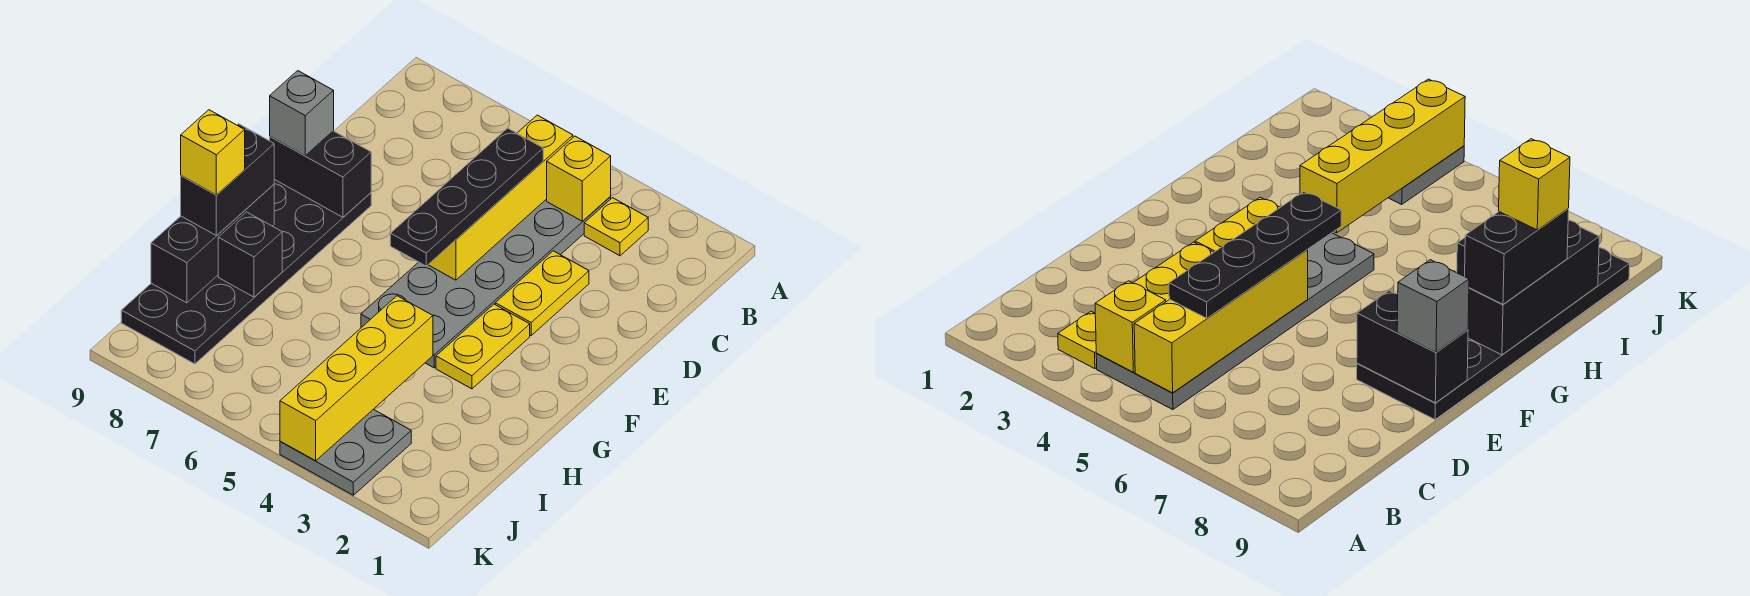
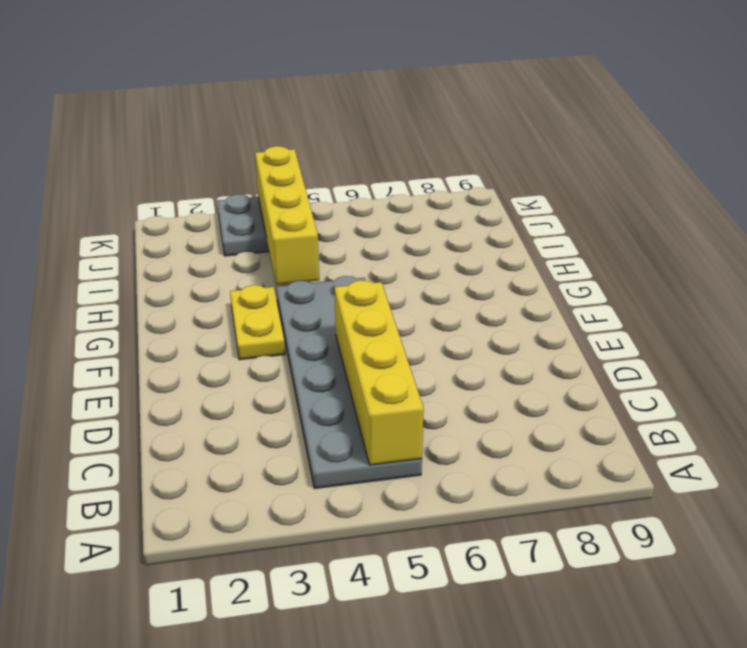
none -> yellow 1x1 plate [584,198,648,256]
none -> yellow 1x2 plate [495,251,589,335]
none -> black 2x6 plate [121,179,371,364]

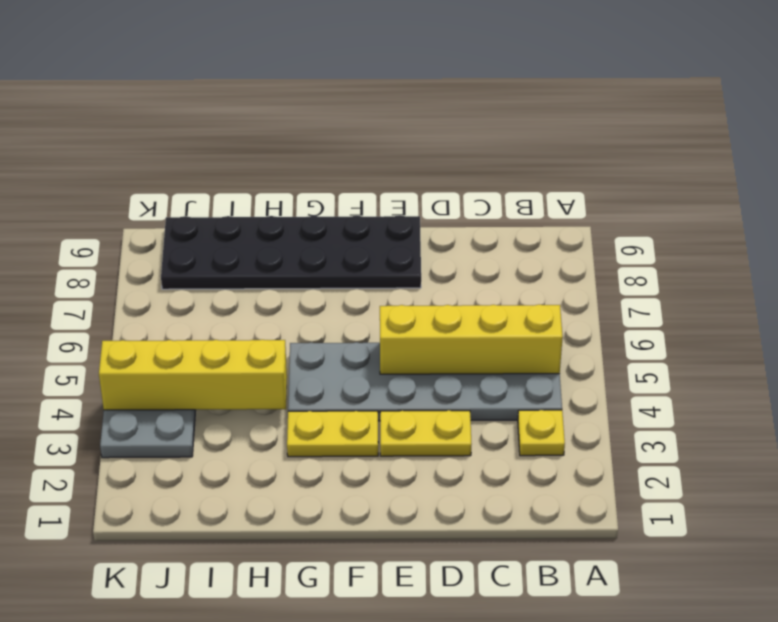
none -> yellow 1x1 brick [547,136,611,221]
none -> black 1x2 brick [270,131,371,217]
none -> black 1x3 brick [151,185,274,303]

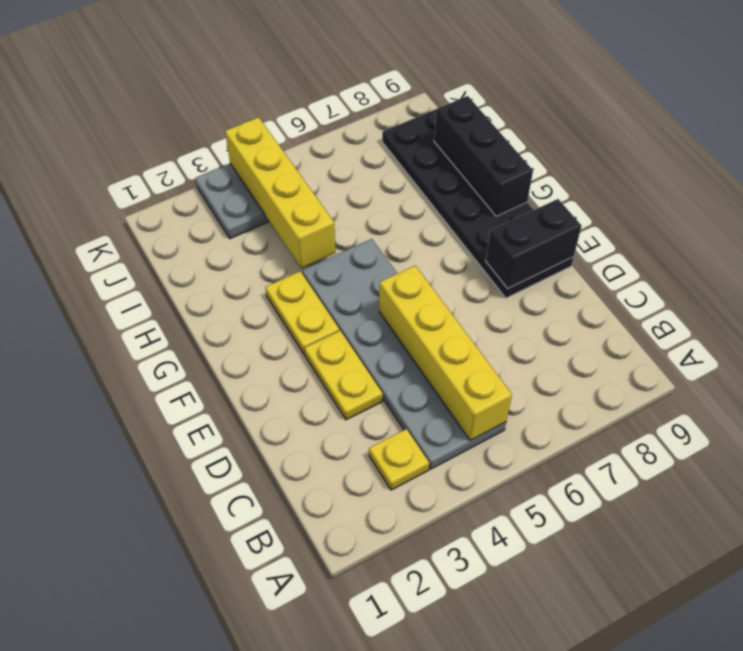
none -> yellow 1x1 brick [547,136,611,221]
none -> black 1x1 brick [218,212,282,297]
none -> black 1x4 plate [390,128,543,266]

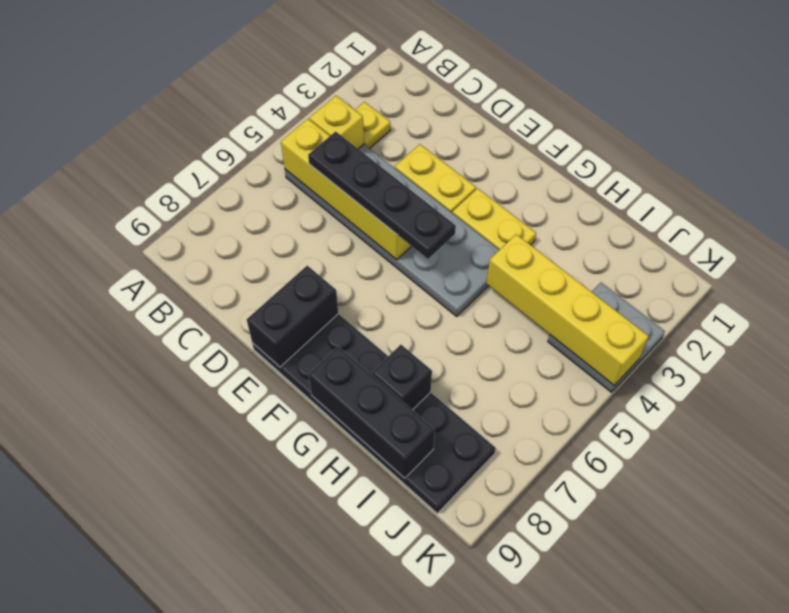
none -> grey 1x1 brick [270,71,334,156]
none -> black 1x2 brick [181,124,274,235]
none -> yellow 1x1 brick [181,110,245,195]

